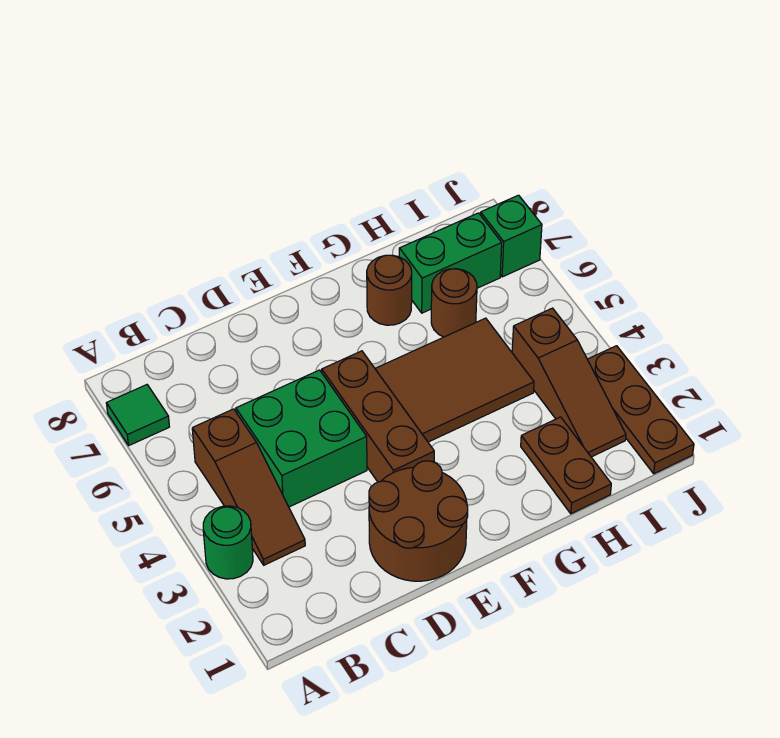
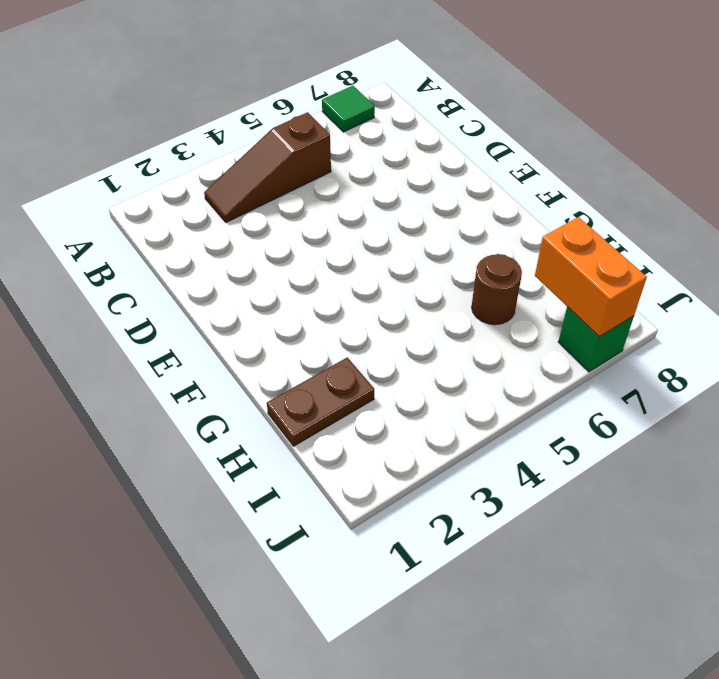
orange 1x2 brick [535,217,647,337] -> none
none -> green 1x1 round brick [203,506,253,579]
none -> green 2x2 brick [236,370,367,507]
none -> brown 2x2 round brick [369,461,468,581]

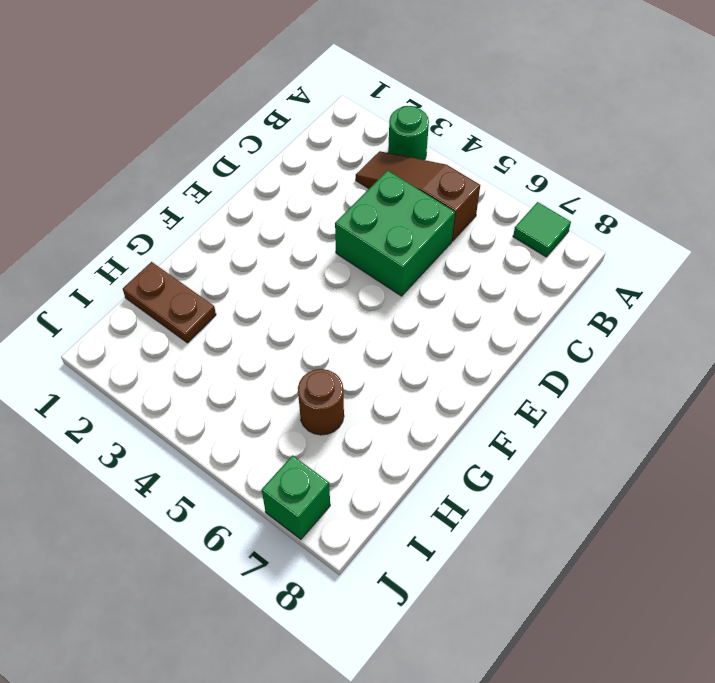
none -> brown 2x2 round brick [369,461,468,581]
none -> brown 1x3 brick [322,351,434,482]
none -> brown 2x3 tile [375,318,534,442]

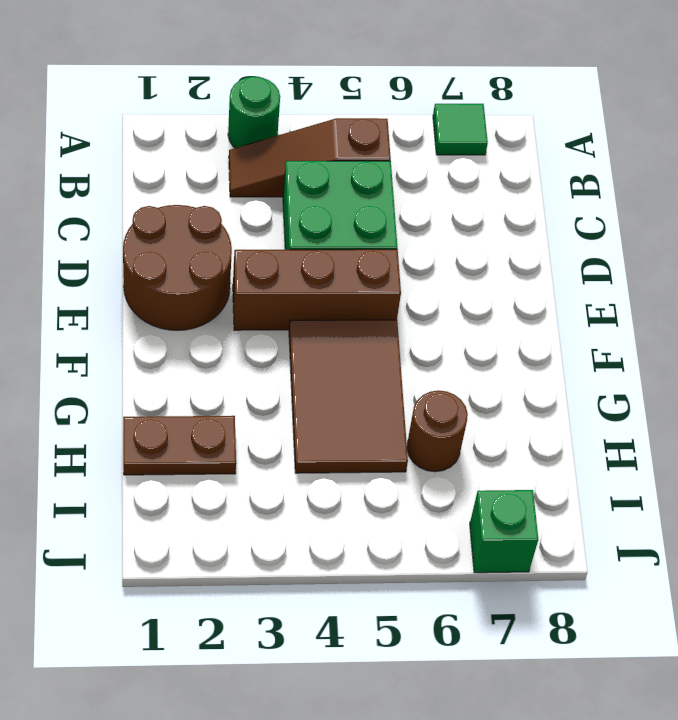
none -> brown 1x1 round brick [367,255,412,325]
none -> green 1x2 brick [399,213,502,313]
none -> brown 1x3 slope [512,308,626,457]

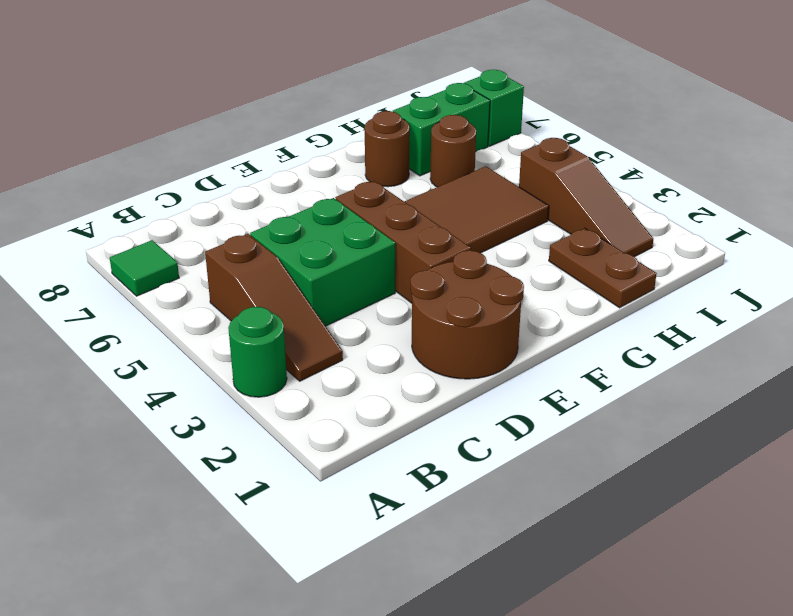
none -> brown 1x3 plate [587,346,694,474]

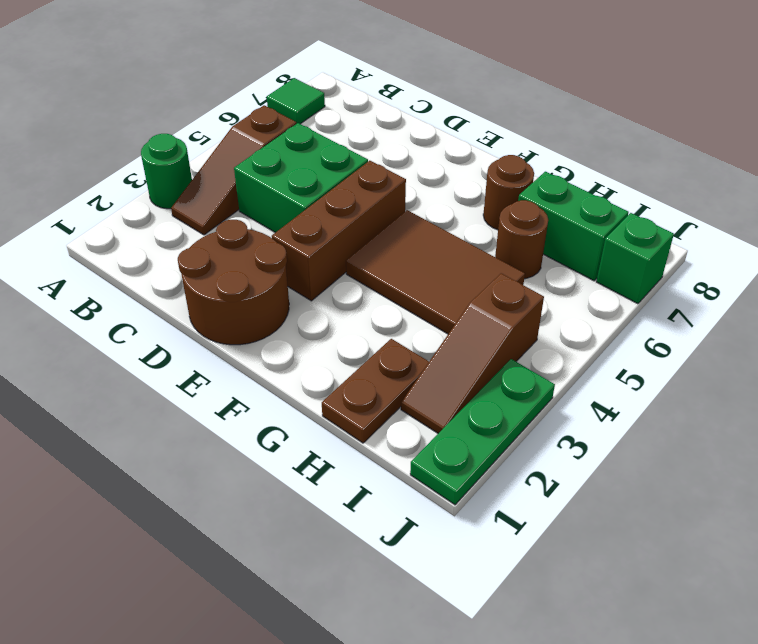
green 1x3 plate [410,359,555,505] -> brown 1x3 plate [587,346,694,474]

